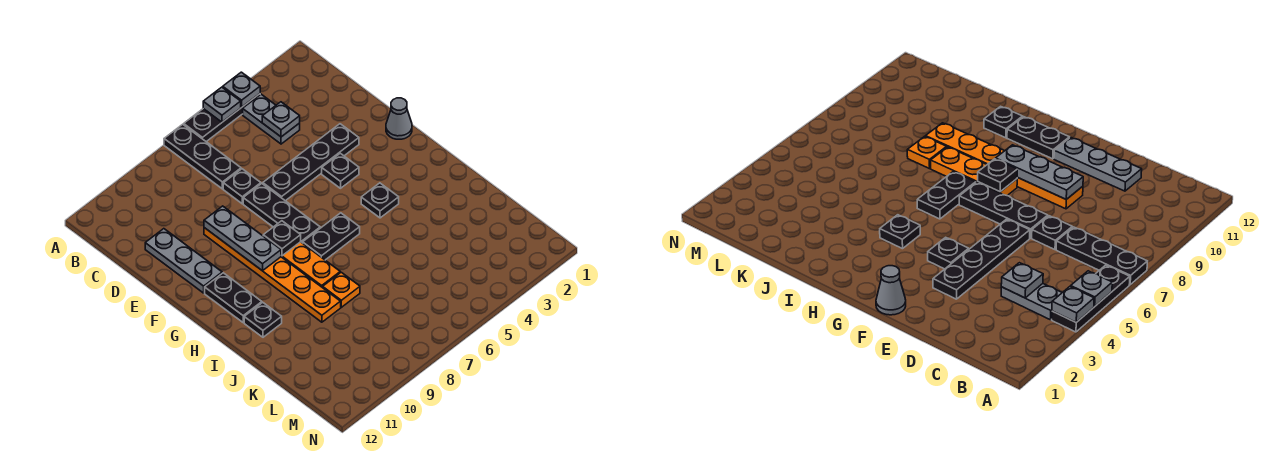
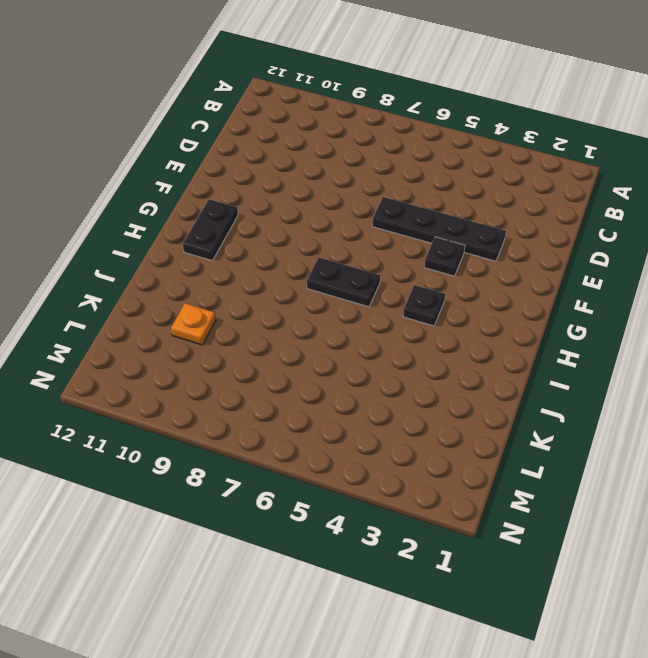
orange 1x1 plate [171,303,216,345] -> orange 1x1 plate moved to [323,272,360,307]
none -> black 1x3 plate [184,94,260,142]
none -> black 1x3 plate [164,124,241,189]
none -> grey 1x2 plate [243,94,300,144]

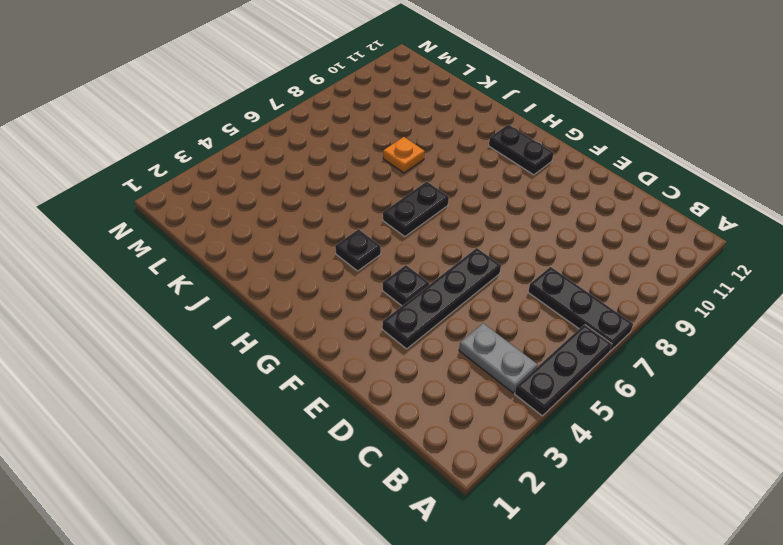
none -> black 1x1 plate [223,169,261,204]
none -> grey 1x3 plate [145,229,222,293]
none -> black 1x3 plate [243,184,320,243]

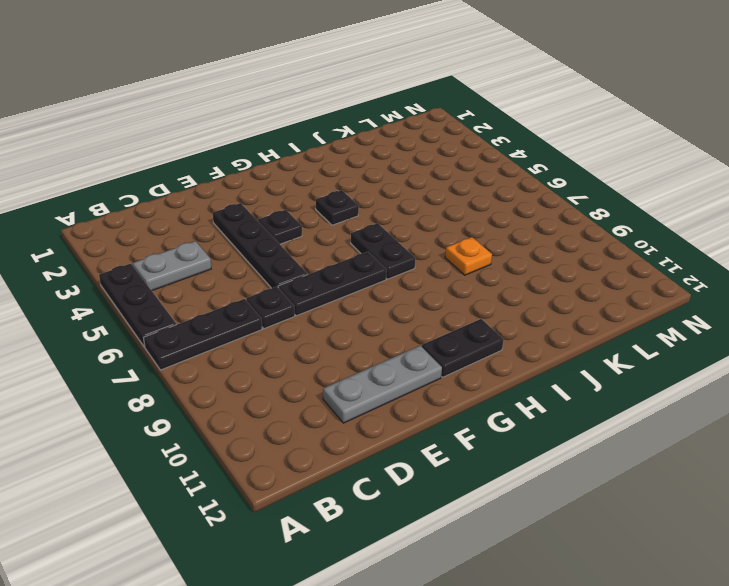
none -> orange 1x6 plate [204,228,341,322]
none -> grey 1x1 cone [386,98,412,139]
none -> orange 1x3 plate [281,242,340,288]

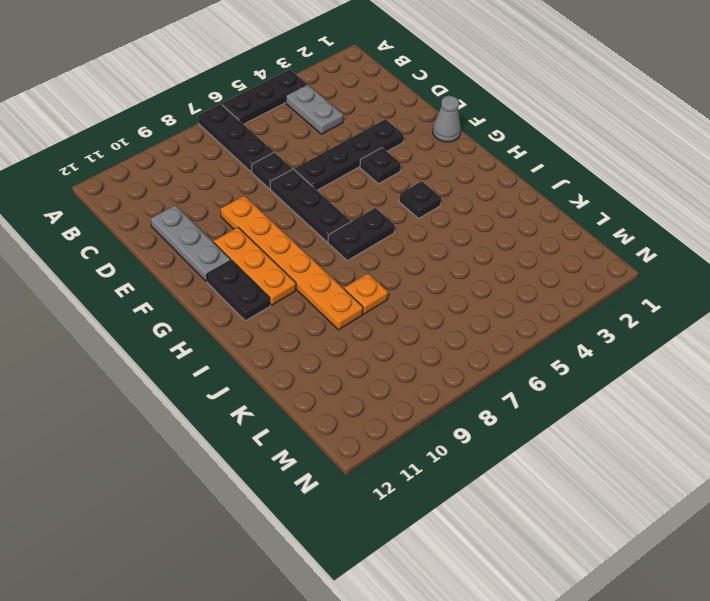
orange 1x3 plate [214,227,296,305] -> orange 1x3 plate moved to [281,242,340,288]
none -> black 1x1 plate [244,302,282,337]
none -> grey 1x1 plate [223,72,260,107]
none -> grey 1x1 plate [203,87,241,122]

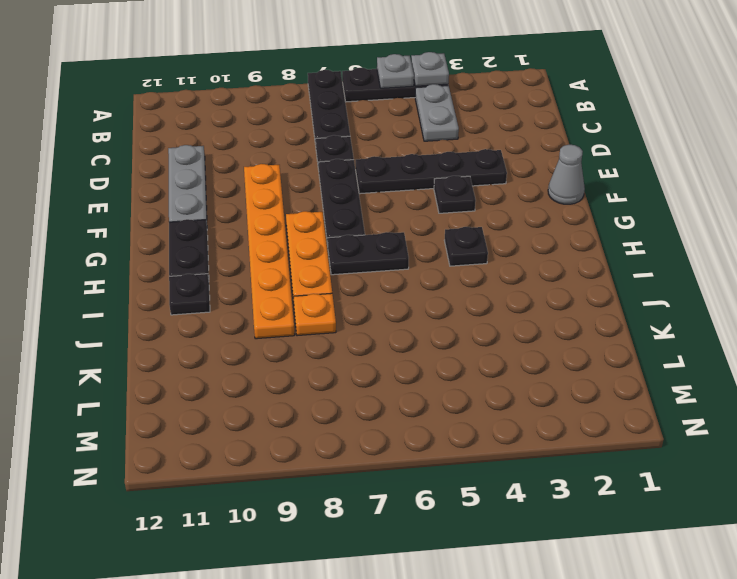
none -> grey 1x1 plate [262,102,300,137]
none -> grey 1x3 plate [204,206,281,271]
none -> black 1x1 plate [263,221,301,256]

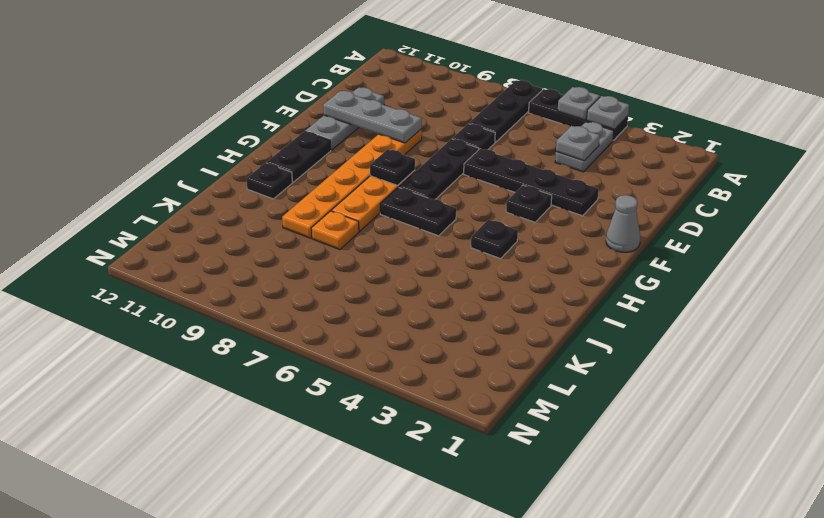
grey 1x3 plate [323,91,422,143] -> grey 1x3 plate turned to [204,206,281,271]

